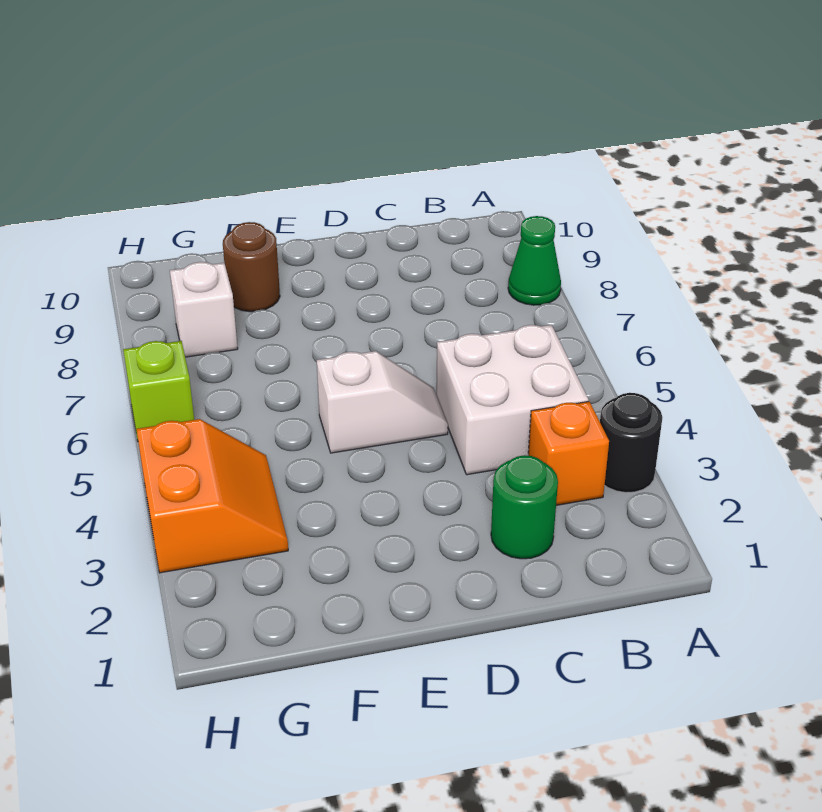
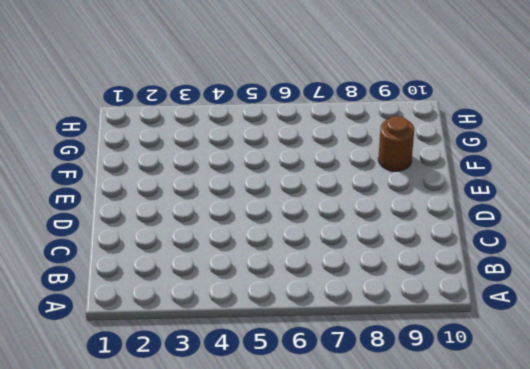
none -> black 1x1 round brick [600,393,662,493]
none -> green 1x1 cone [508,216,561,305]

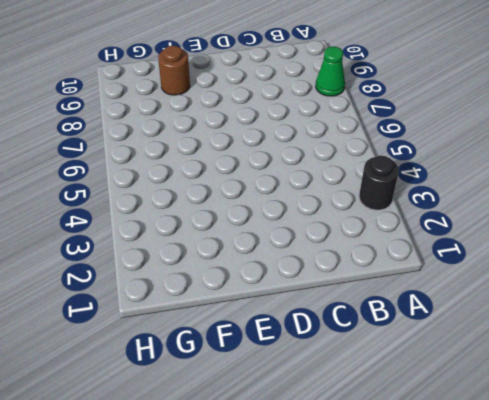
none -> orange 1x1 brick [528,401,609,505]
none -> white 2x2 brick [436,325,589,475]

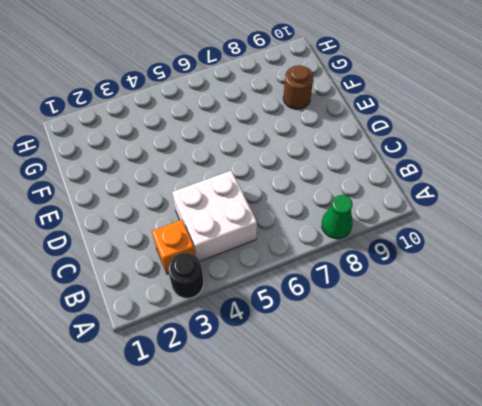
none -> green 1x1 round brick [491,455,558,559]
none -> white 1x2 slope [317,351,448,453]

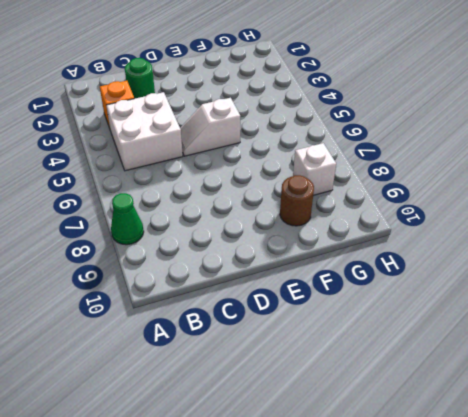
none -> black 1x1 round brick [600,393,662,493]
none -> orange 2x2 slope [137,419,288,573]

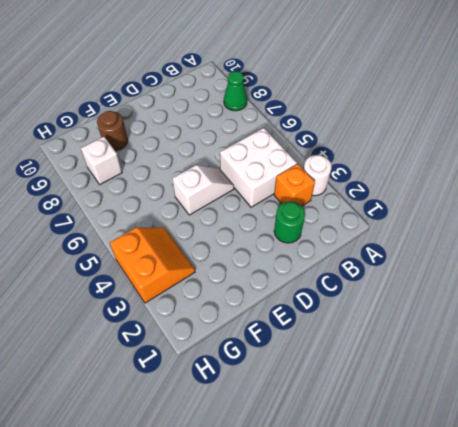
white 1x1 round brick [304,155,332,196] -> black 1x1 round brick [600,393,662,493]
none -> lime 1x1 brick [123,341,194,441]

